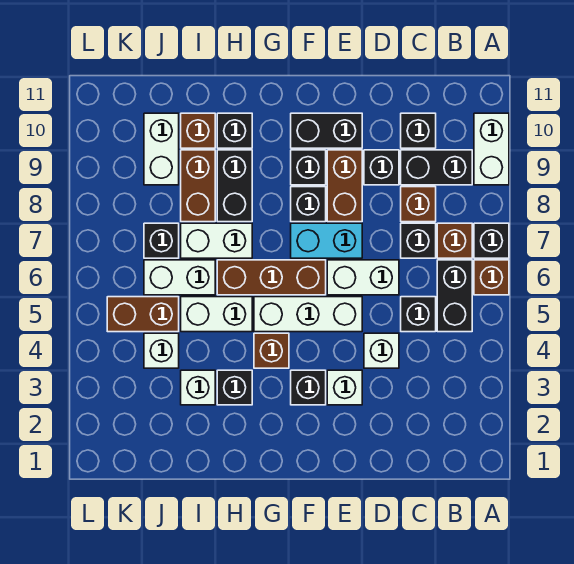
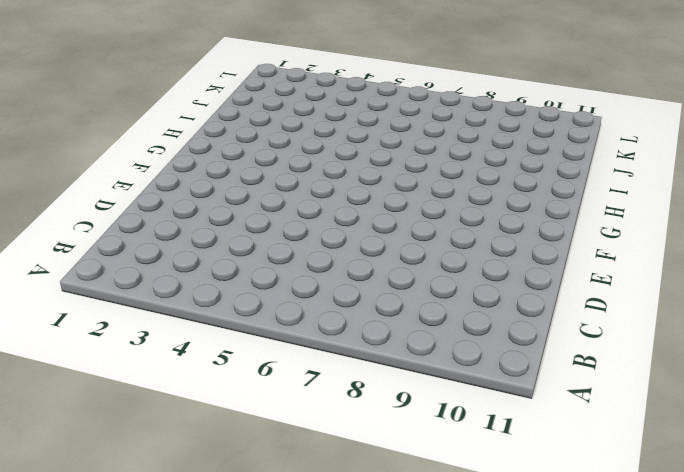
none -> brown 1x1 brick [474,260,509,295]
none -> black 1x1 brick [474,223,509,258]
none -> white 1x2 brick [474,113,509,185]
none -> black 1x2 brick [437,260,472,332]

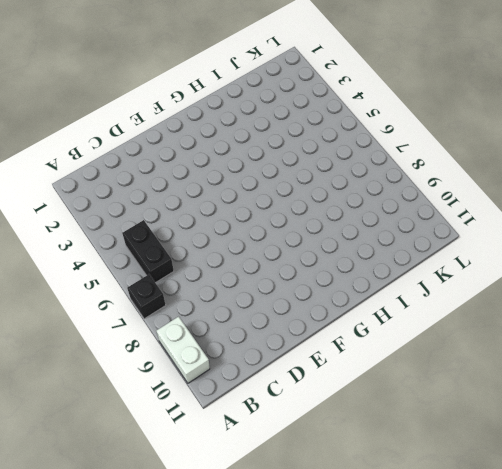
none -> brown 1x1 brick [474,260,509,295]
none -> brown 1x1 brick [437,223,472,258]
none -> black 1x2 brick [401,150,472,185]
none -> black 1x1 brick [401,297,436,332]

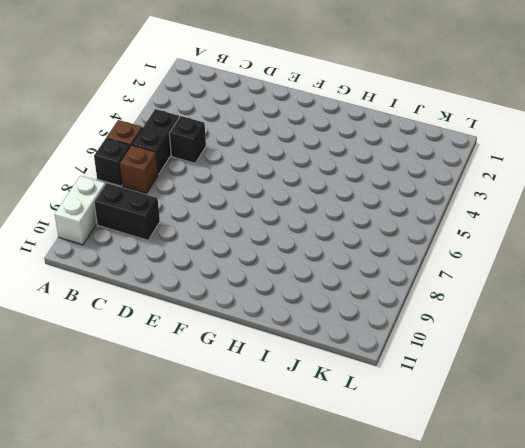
none -> black 1x1 brick [401,223,436,258]
none -> brown 1x1 brick [401,187,436,222]
none -> black 1x1 brick [401,113,436,148]
none -> white 1x1 brick [364,333,399,368]

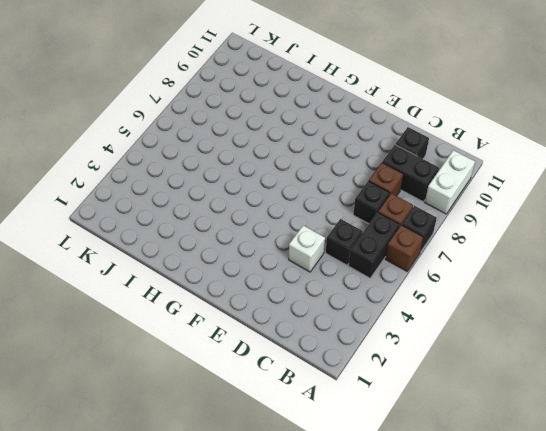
none -> white 1x2 brick [327,260,399,295]
none -> black 1x1 brick [364,150,399,185]
none -> white 1x1 brick [327,370,362,405]
none -> white 1x3 brick [254,297,362,332]

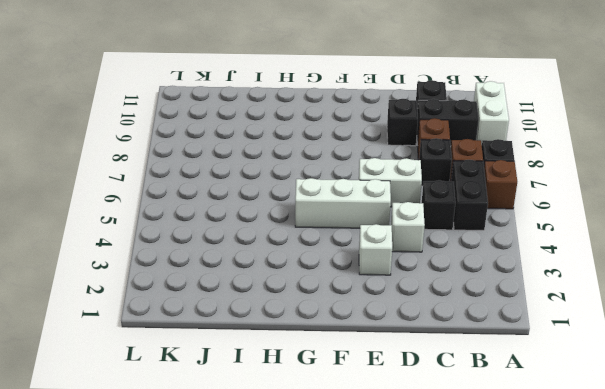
none -> cyan 1x2 brick [291,223,362,258]
none -> brown 1x2 brick [327,150,362,222]
none -> black 1x2 brick [291,113,362,148]
none -> black 1x1 brick [291,370,326,405]

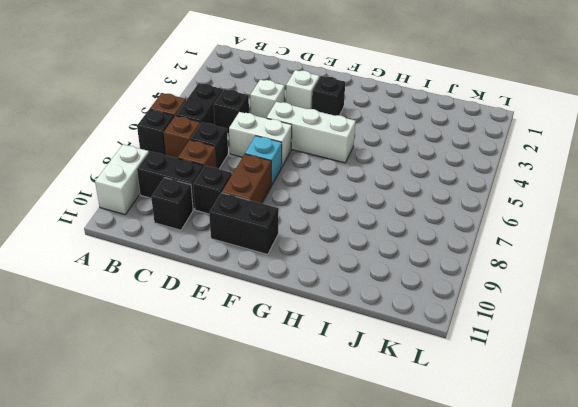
cyan 1x1 brick [245,136,282,185] -> cyan 1x2 brick [291,223,362,258]
none -> brown 1x3 brick [217,260,326,295]
none -> black 1x1 brick [291,187,326,222]
none -> black 1x1 brick [291,150,326,185]
none -> brown 1x1 brick [254,333,289,368]

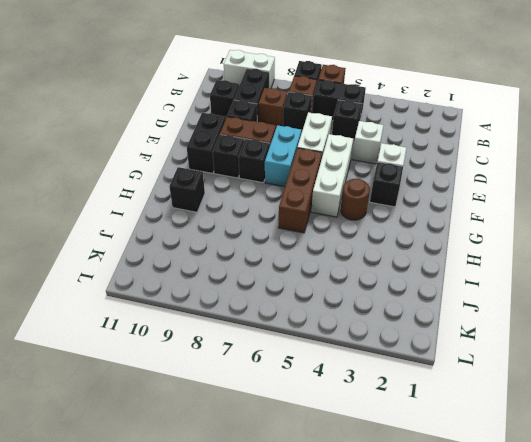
brown 1x1 round brick [341,178,370,220] -> brown 1x1 brick [254,333,289,368]
none -> black 1x1 brick [217,370,252,405]
none -> white 1x2 brick [181,297,252,332]
none -> white 1x2 brick [181,223,252,258]
none -> black 1x2 brick [217,150,252,222]

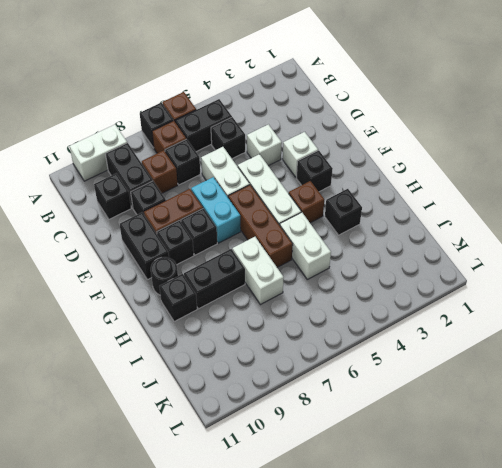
black 1x1 round brick [151,257,178,295] -> none
none -> white 1x1 brick [181,370,215,405]
none -> white 1x2 brick [144,260,215,295]
none -> brown 1x2 brick [181,150,215,222]
none -> brown 1x1 brick [181,113,215,148]

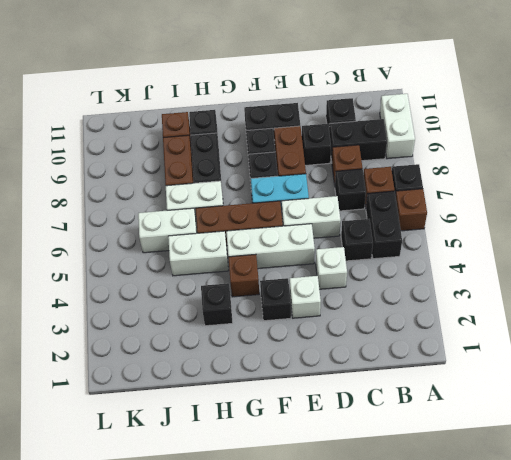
none -> white 1x1 brick [181,370,215,405]
none -> white 1x1 brick [144,333,179,368]
none -> brown 1x2 brick [107,297,179,332]
none -> black 1x1 brick [144,223,179,258]

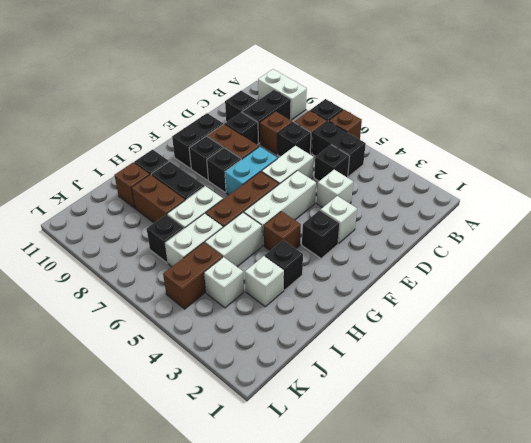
none -> white 1x2 brick [144,113,179,185]

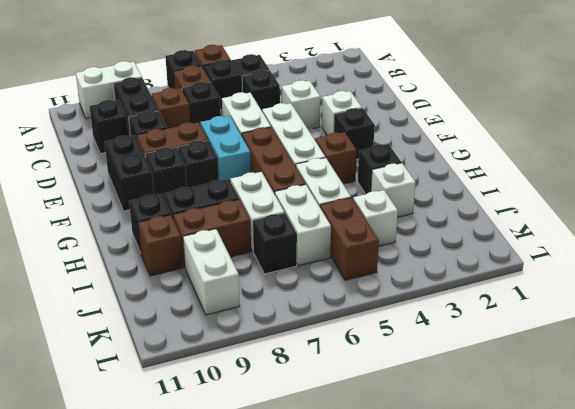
white 1x2 brick [183,229,240,315] -> white 1x2 brick turned to [144,113,179,185]

